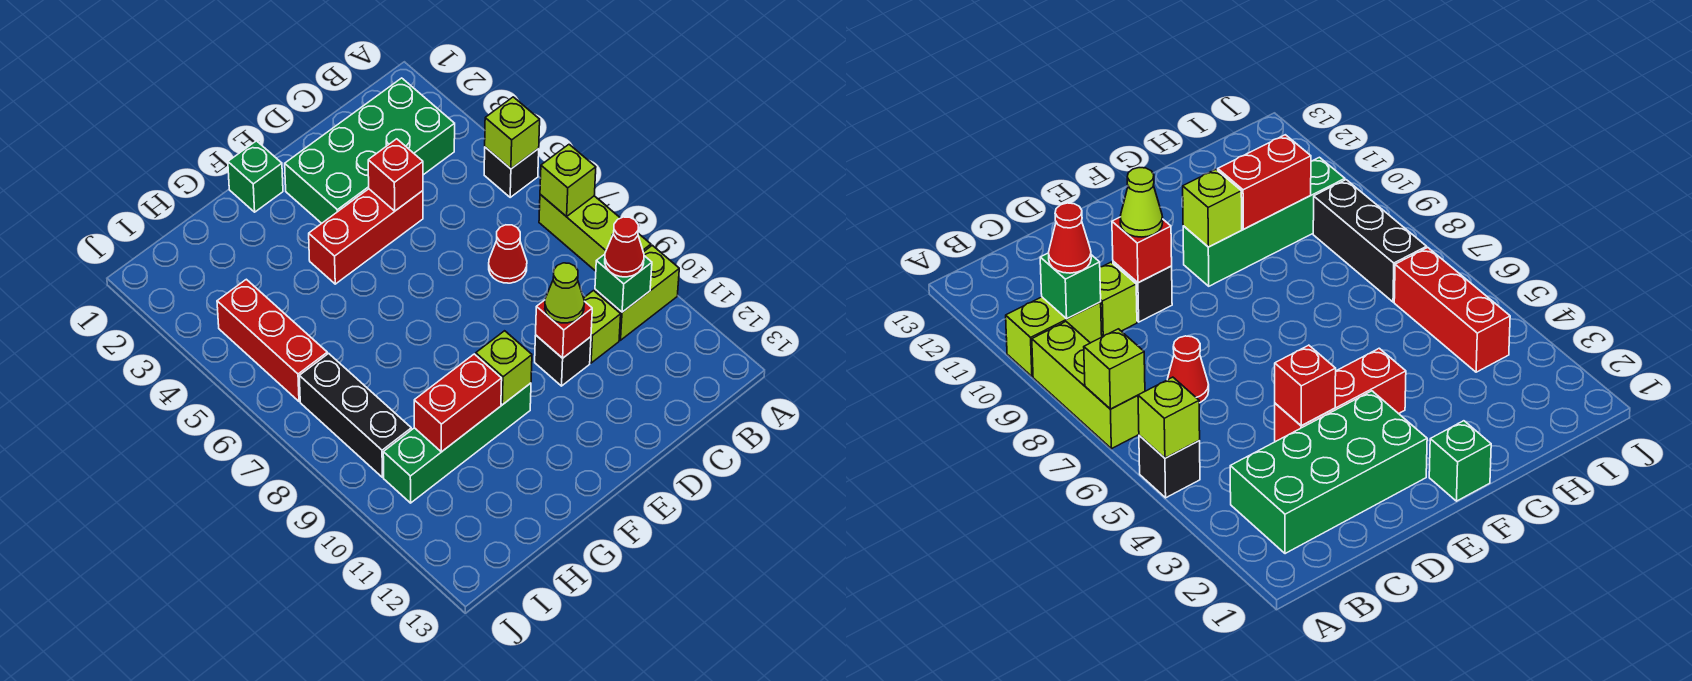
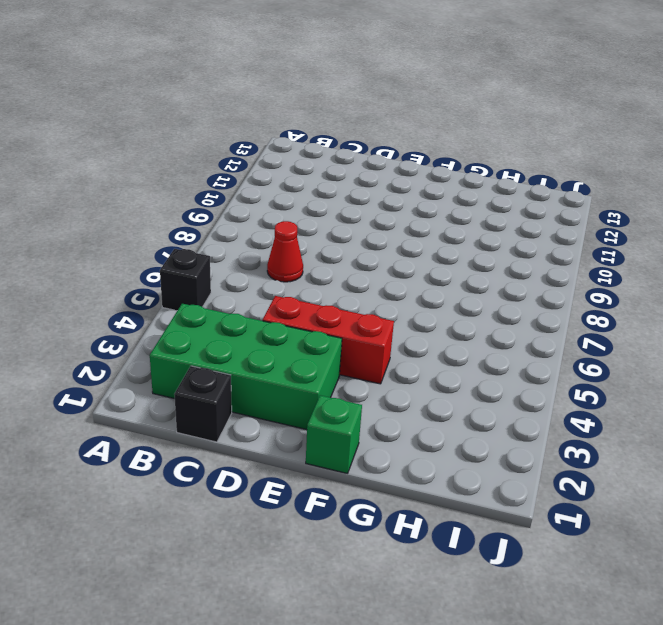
black 1x1 brick [174,366,232,442] -> black 1x1 brick moved to [535,335,591,386]
none -> lime 1x3 brick [539,194,651,271]
none -> lime 1x2 brick [595,245,679,340]
none -> lime 1x1 brick [584,291,621,363]

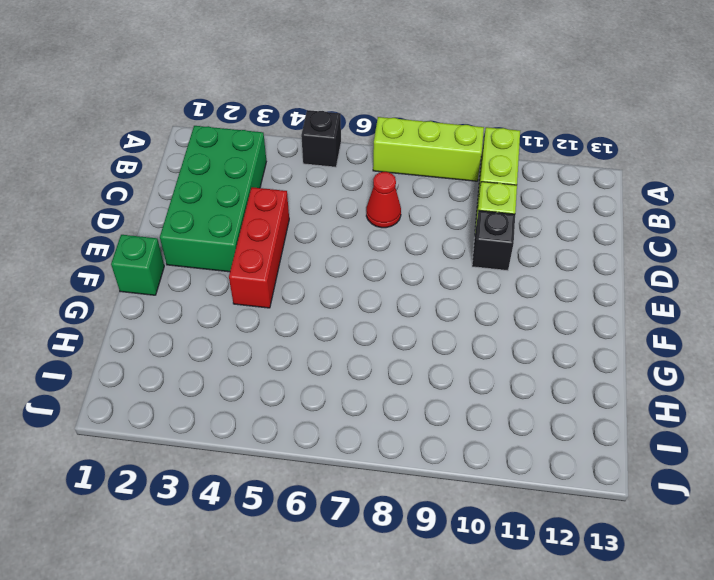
none -> green 1x4 brick [383,383,531,503]
none -> red 1x3 brick [217,279,327,401]
none -> black 1x3 brick [299,353,411,477]

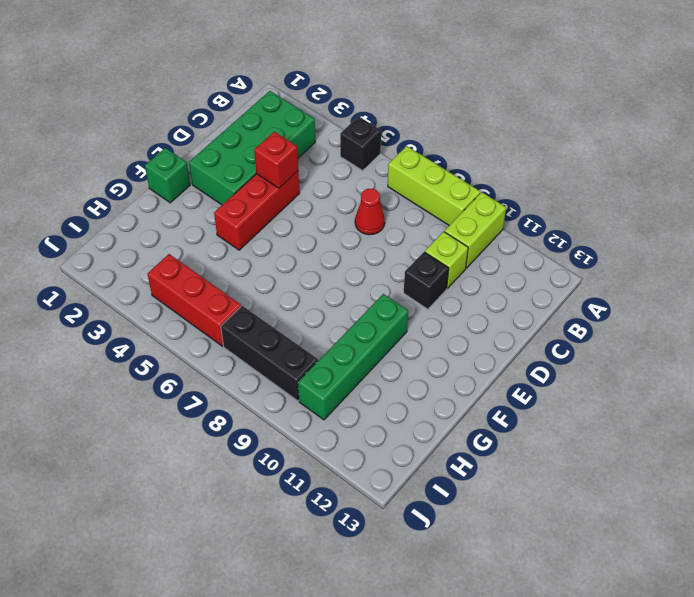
none -> lime 1x1 brick [485,97,540,169]
none -> lime 1x1 brick [540,145,596,217]
none -> green 1x1 brick [595,254,652,312]

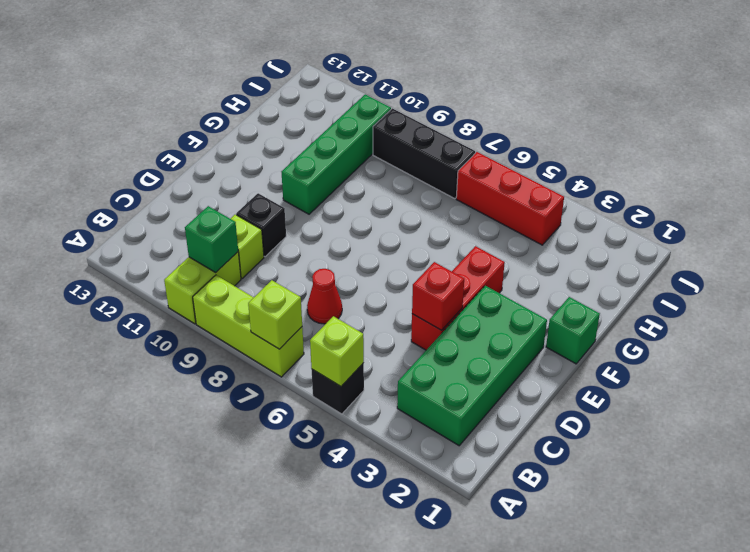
none -> red 1x1 brick [536,300,592,358]
none -> lime 1x1 brick [476,331,532,405]
none -> red 1x2 brick [414,354,502,452]

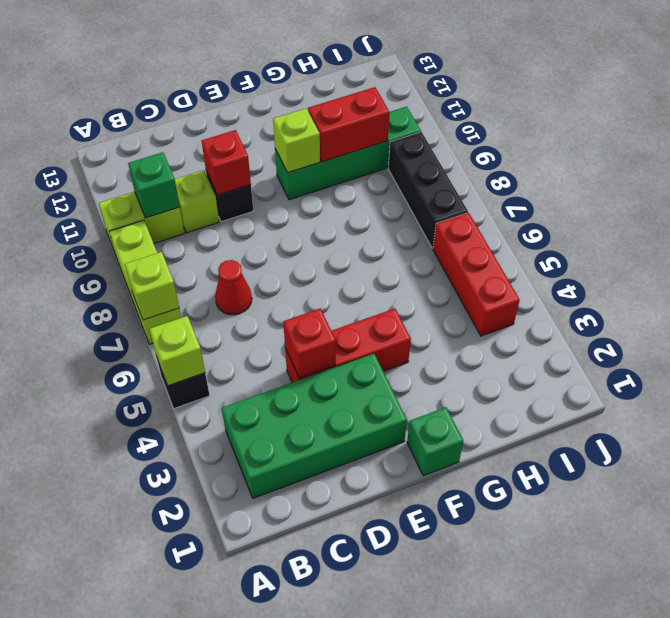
none -> red 1x1 cone [605,217,644,277]
none -> lime 1x1 cone [545,263,584,323]

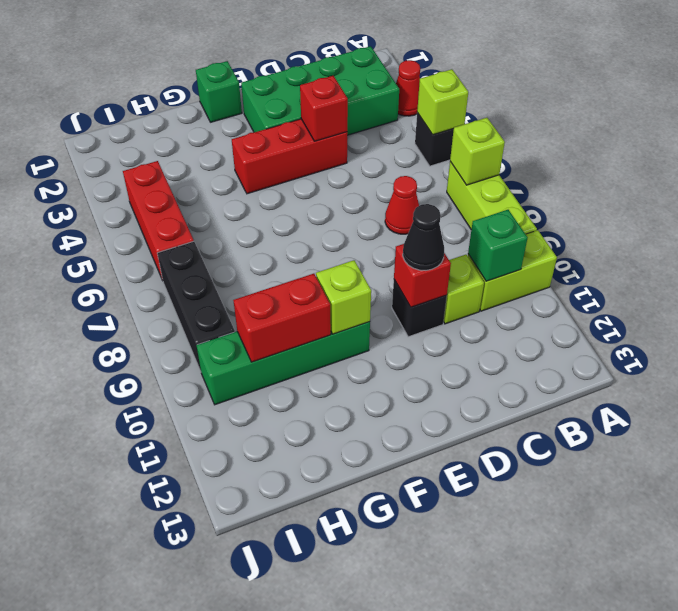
red 1x1 cone [396,60,420,116] -> red 1x1 cone moved to [605,217,644,277]
black 1x1 cone [403,204,444,270] -> lime 1x1 cone [545,263,584,323]

